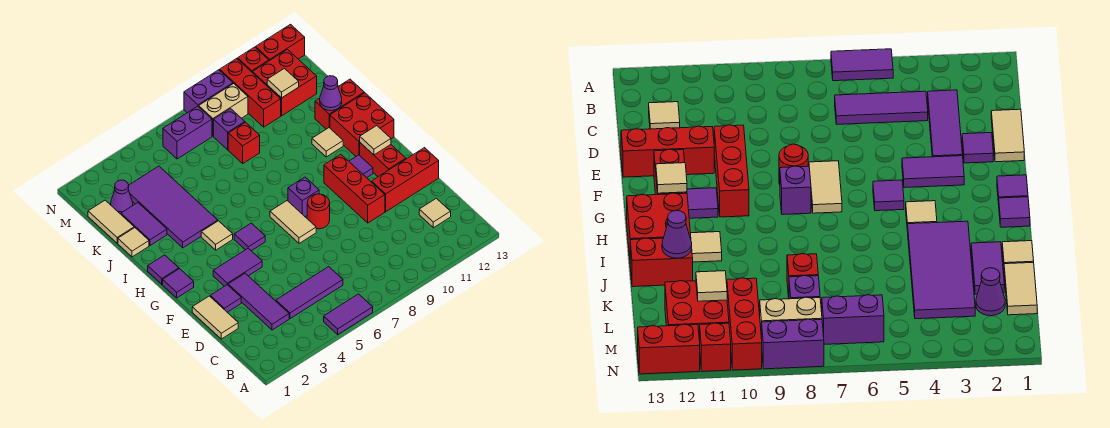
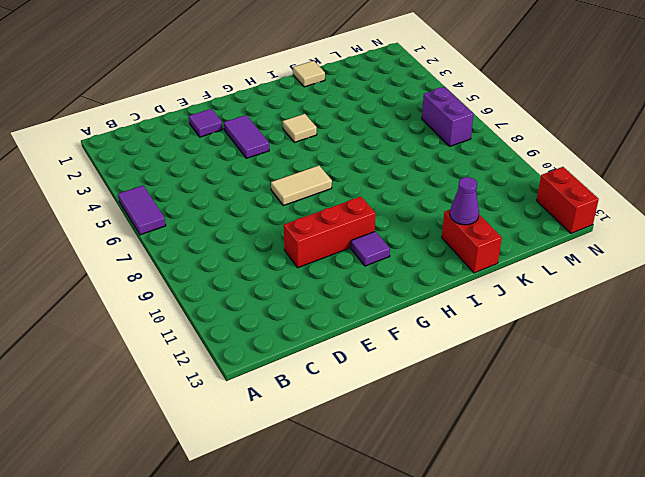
none -> purple 1x3 tile [228,273,289,330]
none -> purple 1x3 tile [276,267,343,319]
none -> tan 1x1 tile [419,198,451,228]
none -> tan 1x2 tile [192,296,238,339]

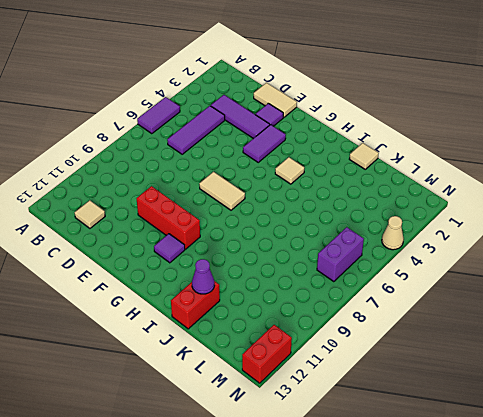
tan 1x1 cone [382,216,404,250] -> none
none -> red 1x3 brick [372,148,439,212]
none -> red 1x1 round brick [307,194,330,229]
none -> red 1x2 brick [360,143,406,177]
none -> purple 1x1 tile [163,269,194,298]

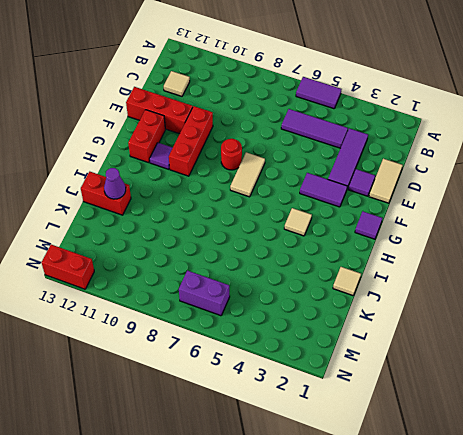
none -> purple 1x1 tile [234,223,265,251]
none -> purple 1x1 brick [288,177,319,217]
none -> purple 1x1 tile [148,255,179,284]
none -> red 2x2 brick [330,93,394,156]

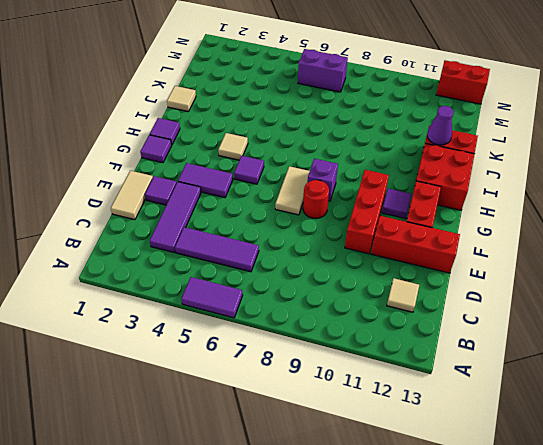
none -> purple 2x4 tile [128,166,218,248]
none -> tan 1x1 tile [312,128,343,157]
none -> purple 1x2 tile [121,203,167,245]
none -> tan 1x2 tile [88,200,134,243]

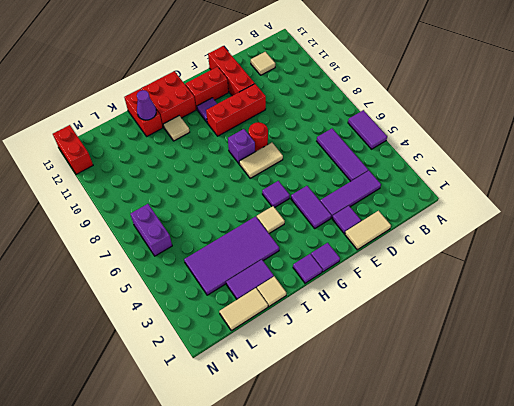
none -> red 1x1 brick [228,122,260,163]
none -> purple 1x1 cone [111,180,133,214]
none -> purple 1x1 brick [214,109,245,150]
none -> red 1x3 brick [220,59,281,127]

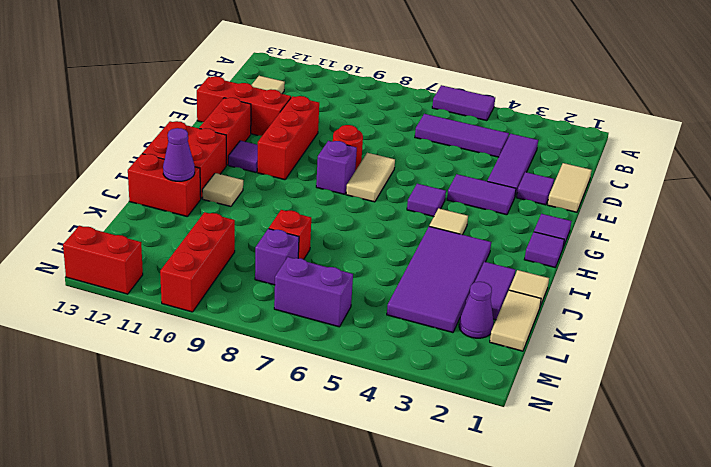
none -> red 2x2 brick [253,50,317,116]
none -> tan 1x2 brick [199,84,248,136]
none -> purple 1x2 brick [184,70,233,113]
none -> red 1x1 brick [238,47,269,73]

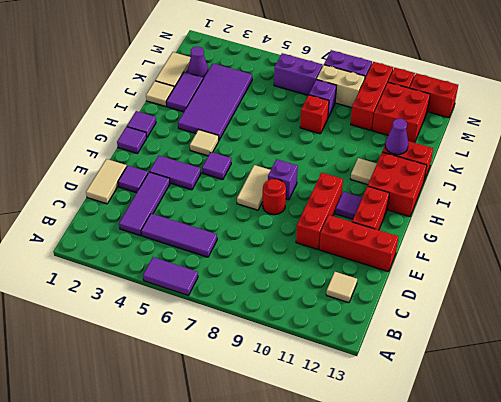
none -> tan 1x1 tile [360,126,391,155]
none -> tan 1x1 tile [267,69,299,98]

